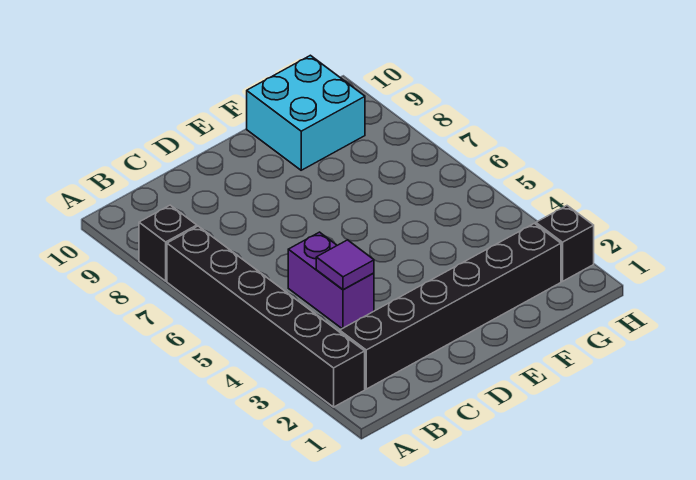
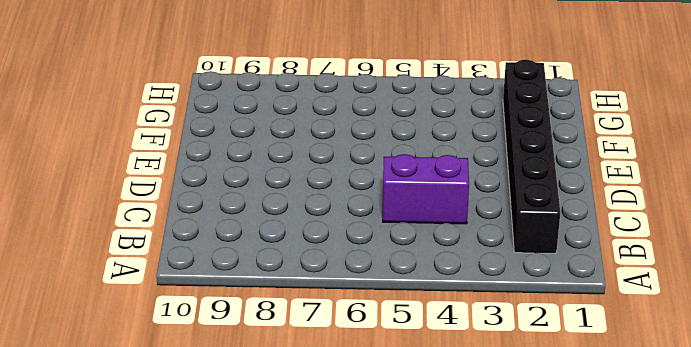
none -> black 1x6 brick [167,226,365,407]
none -> black 1x1 brick [139,205,197,281]

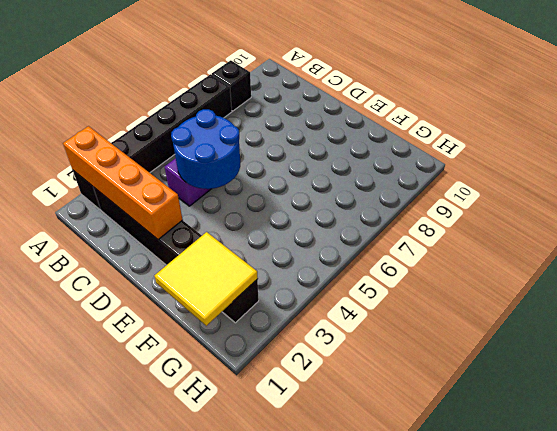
orange 1x4 brick [63,126,183,240] -> none
blue 2x2 round brick [171,109,240,189] -> purple 1x1 tile [316,240,374,290]
yellow 2x2 tile [154,232,258,326] -> none
none -> cyan 2x2 brick [247,55,365,170]
none -> black 1x1 brick [536,206,594,281]

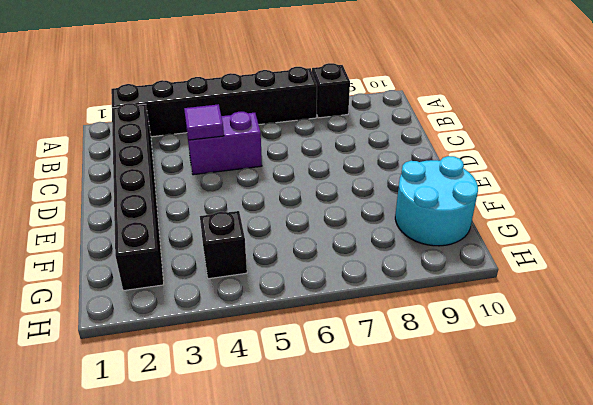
cyan 2x2 round brick [395,156,478,246] -> cyan 2x2 brick [247,55,365,170]
black 1x1 brick [200,211,247,279] -> black 1x1 brick moved to [536,206,594,281]

